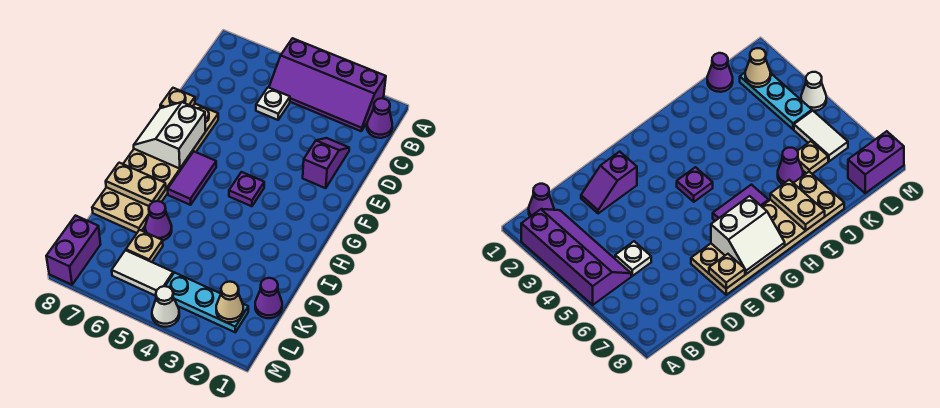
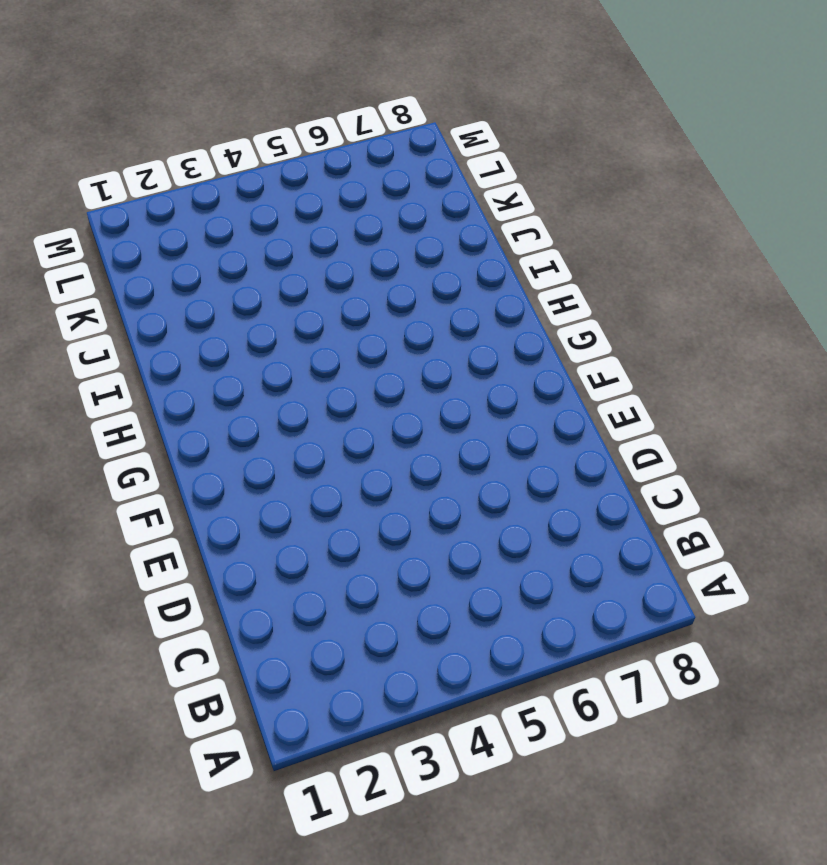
none -> purple 2x4 slope [269,38,386,131]
none -> purple 1x1 cone [367,98,392,138]
none -> white 1x1 plate [256,88,290,120]

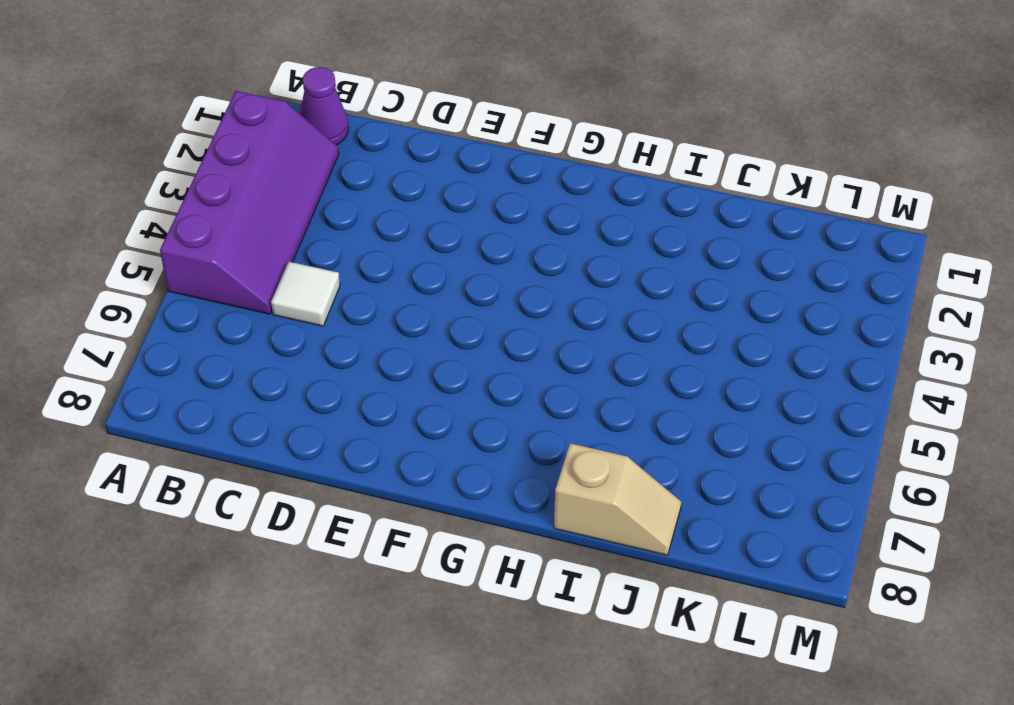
white 1x1 tile [271,262,340,326] -> white 1x1 plate [256,88,290,120]
tan 1x2 slope [554,443,681,555] -> tan 2x6 plate [92,104,218,233]
none -> purple 1x2 slope [303,138,349,188]
none -> purple 1x1 plate [229,172,264,206]
none -> purple 1x2 tile [168,152,216,205]

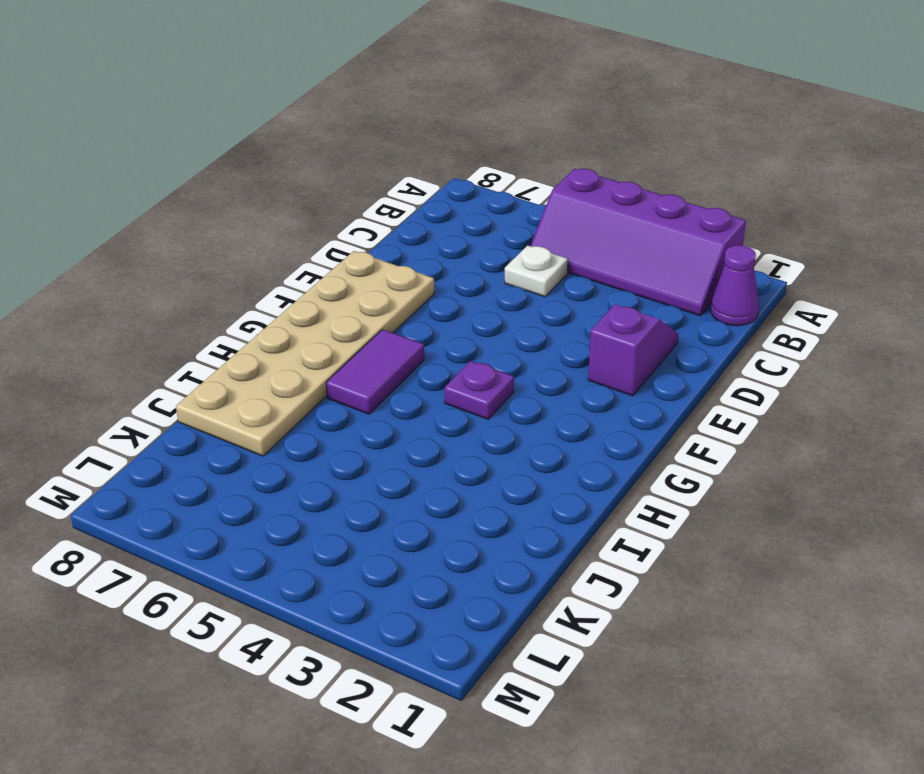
none -> purple 1x1 cone [145,201,172,240]
none -> purple 1x1 cone [255,278,282,318]
none -> tan 1x1 plate [126,230,163,262]

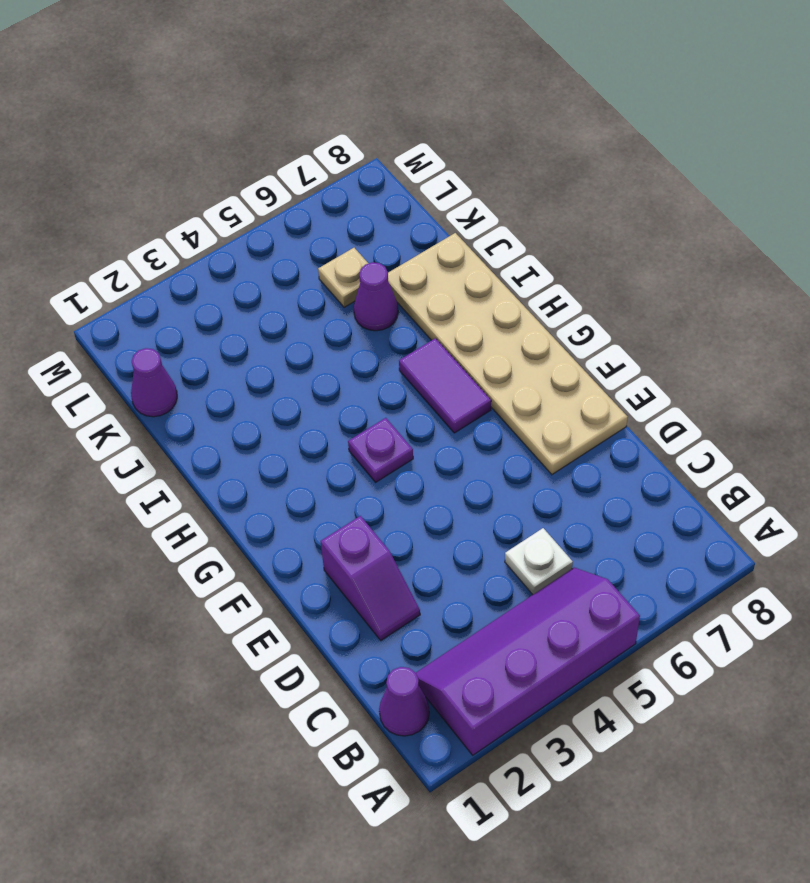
none -> cyan 1x3 plate [166,273,248,332]
none -> white 1x2 tile [112,250,173,296]
none -> purple 1x2 brick [46,216,101,285]

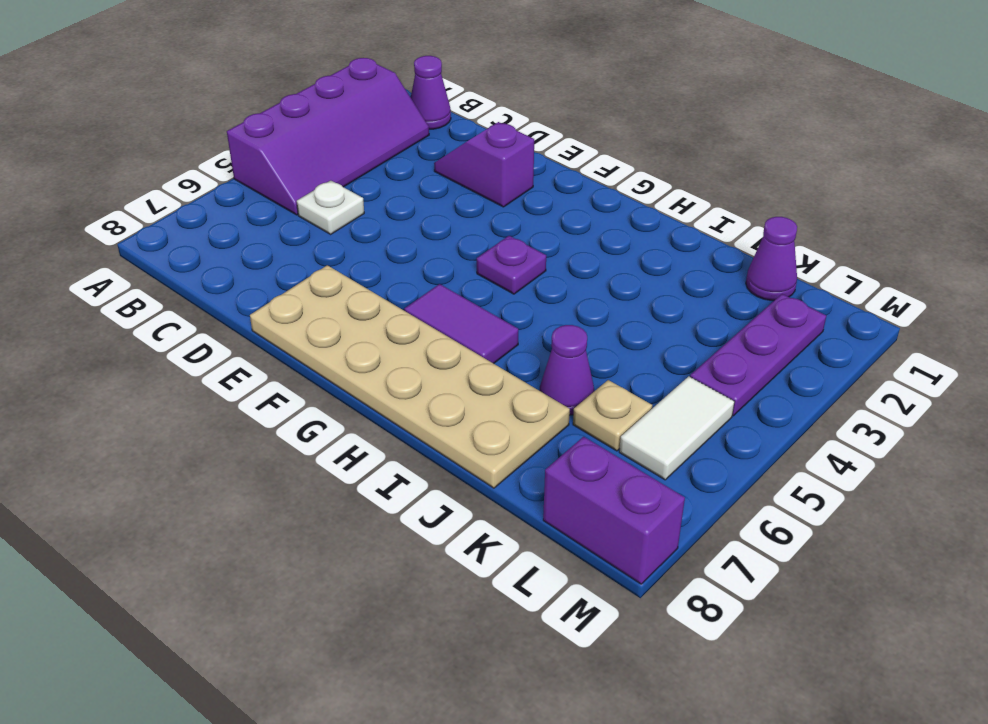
purple 1x3 plate [690,294,826,416] -> cyan 1x3 plate [166,273,248,332]
none -> white 1x1 cone [152,286,179,327]
none -> tan 1x1 plate [160,88,195,108]
none -> white 2x2 slope [134,102,206,169]

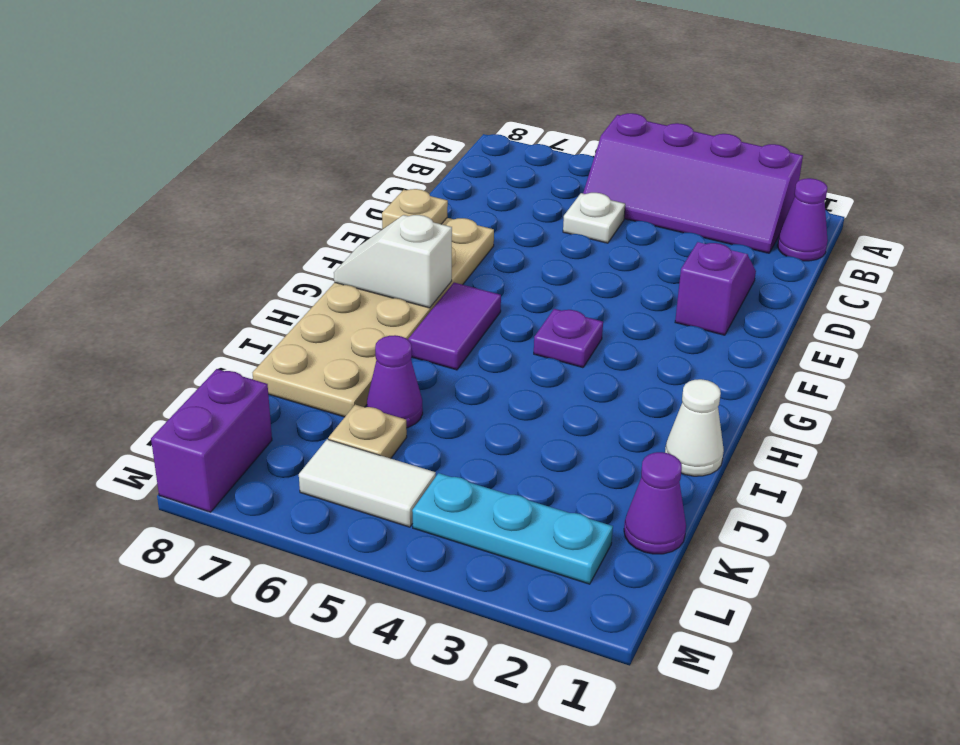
white 1x2 slope [334,215,452,308] -> white 2x2 slope [134,102,206,169]
white 1x1 cone [665,379,724,476] -> white 1x1 cone moved to [152,286,179,327]
none -> tan 1x2 plate [106,163,166,206]
none -> tan 1x1 cone [216,282,243,322]

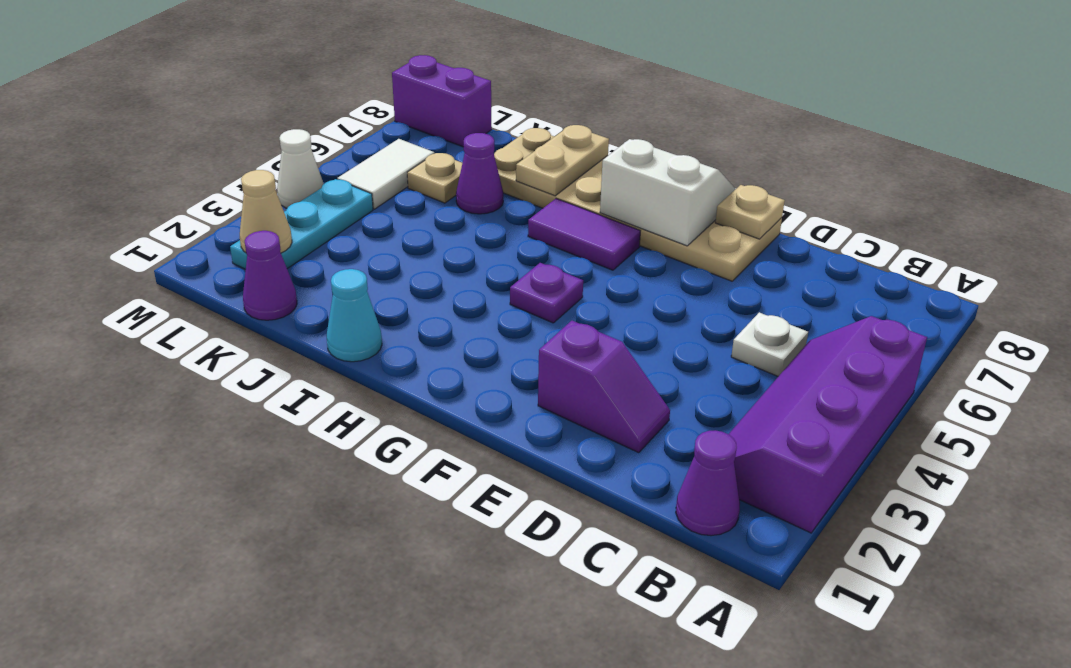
cyan 1x1 cone [326,269,382,362] -> none

